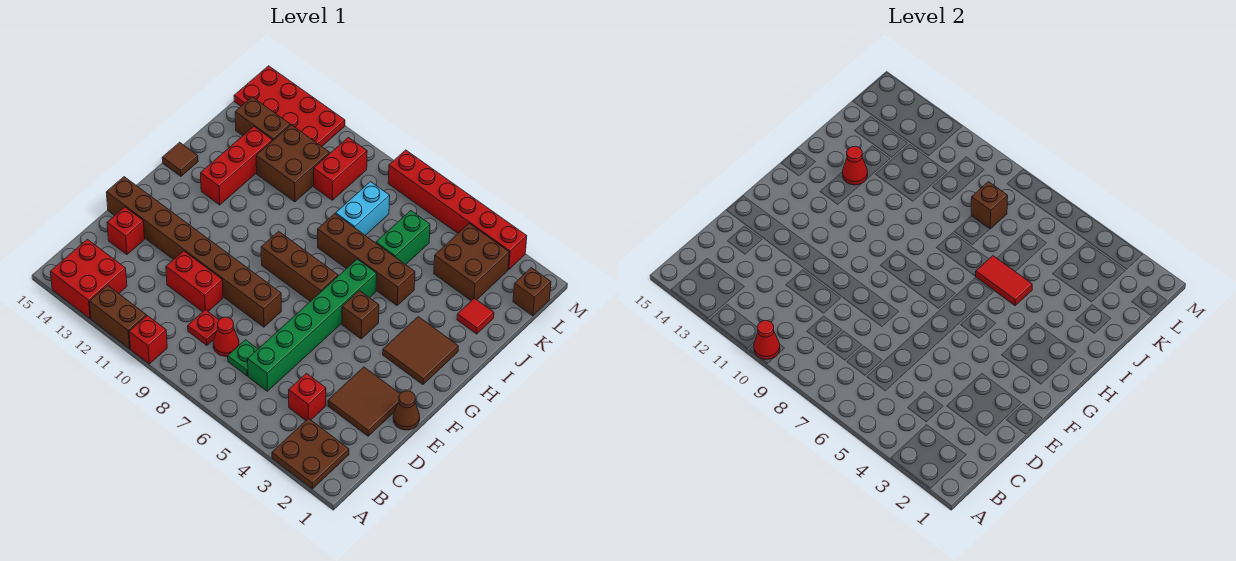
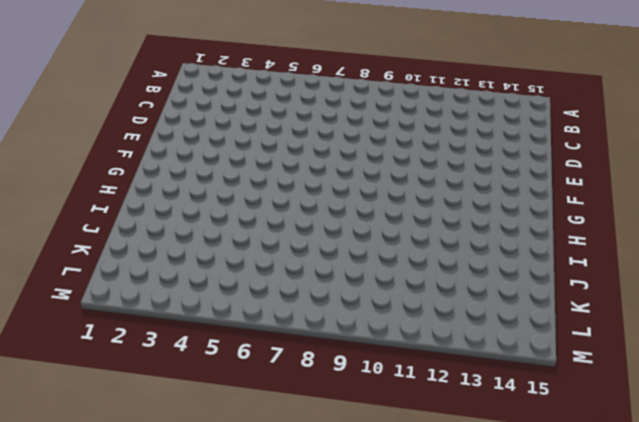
none -> brown 2x2 plate [272,418,349,489]
none -> red 1x1 brick [129,316,167,364]
none -> brown 1x2 brick [90,285,146,349]
none -> red 2x2 brick [50,239,127,318]

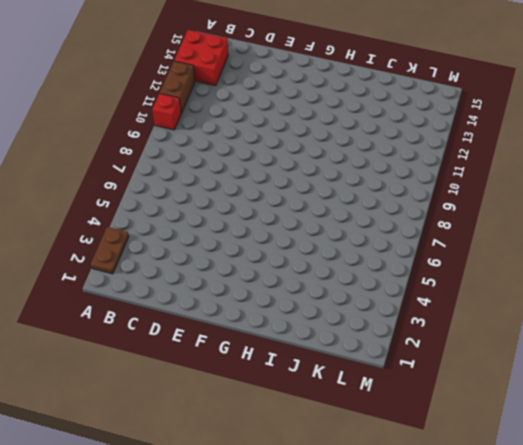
brown 1x2 plate [91,227,129,274] -> brown 2x2 plate [272,418,349,489]
none -> red 1x1 brick [289,373,326,420]
none -> green 1x6 brick [248,259,377,391]
none -> green 1x1 plate [228,340,258,376]
none -> red 1x1 cone [213,317,239,356]

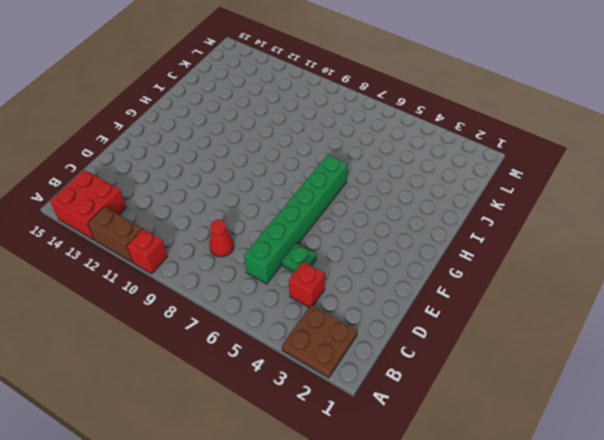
green 1x1 plate [282,243,316,272] -> green 1x1 plate moved to [228,340,258,376]
none -> red 1x1 plate [188,310,219,345]
none -> brown 2x2 tile [328,367,400,436]
none -> red 1x2 brick [166,251,223,312]
none -> red 1x1 brick [107,207,145,254]

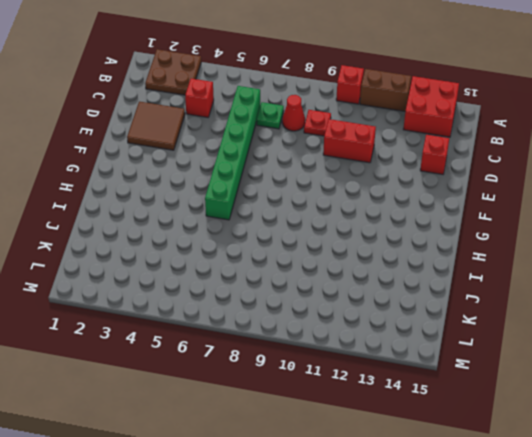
none -> brown 1x1 cone [393,391,420,430]
none -> brown 1x8 brick [106,177,281,327]
none -> brown 2x2 tile [383,317,458,384]
none -> brown 1x1 brick [342,291,379,339]

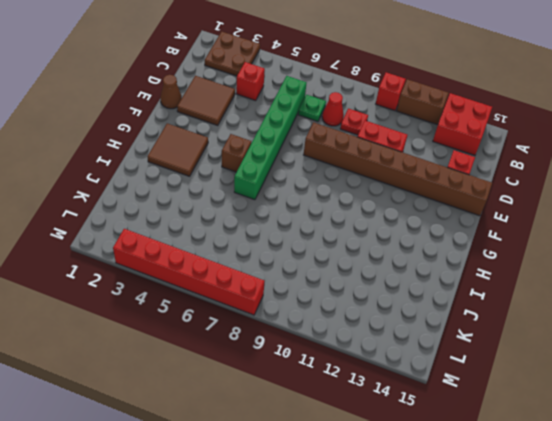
none -> brown 1x3 brick [261,231,338,302]
none -> red 1x3 brick [201,127,272,205]
none -> brown 1x1 tile [162,142,198,176]
none -> brown 1x4 brick [318,214,415,305]

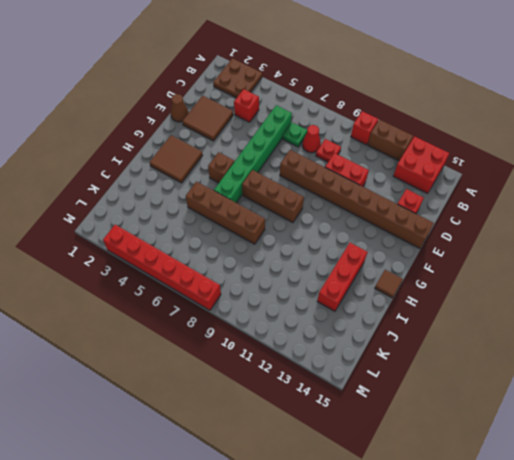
none -> red 1x1 tile [457,298,494,334]
none -> green 1x2 brick [376,211,430,265]
none -> cyan 1x2 brick [336,182,390,235]
none -> brown 2x2 brick [256,125,330,202]

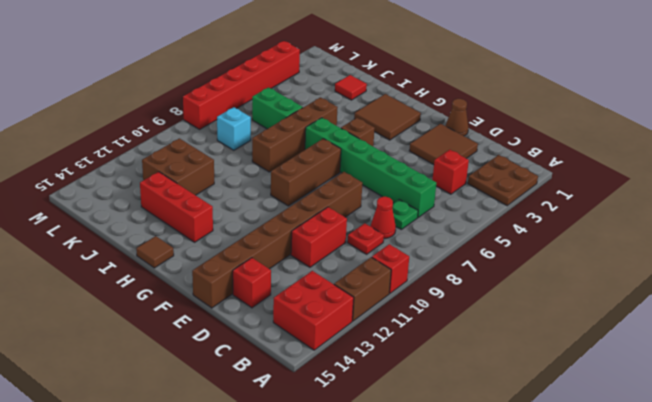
cyan 1x1 brick [217,107,251,150] -> cyan 1x2 brick [336,182,390,235]
none -> brown 2x2 brick [434,224,509,301]
none -> red 1x2 brick [314,137,367,200]
none -> brown 1x2 brick [235,97,290,141]
none -> brown 1x1 brick [513,268,551,316]

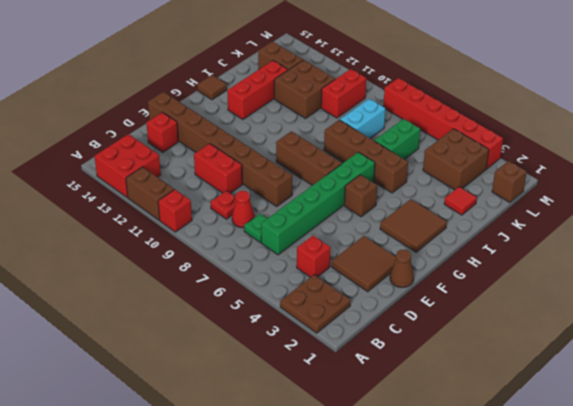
none -> red 2x4 plate [234,66,345,146]
none -> red 1x1 cone [754,321,780,360]
none -> red 1x2 tile [976,256,1032,305]
none -> red 1x1 cone [843,146,868,185]

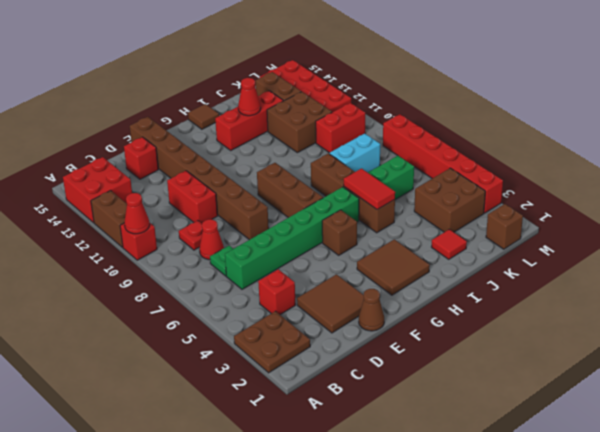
none -> brown 1x1 brick [971,182,1008,229]

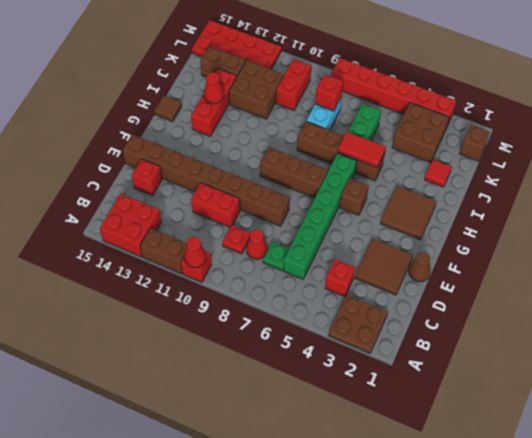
red 1x1 brick [315,74,343,111] -> brown 1x1 brick [971,182,1008,229]

